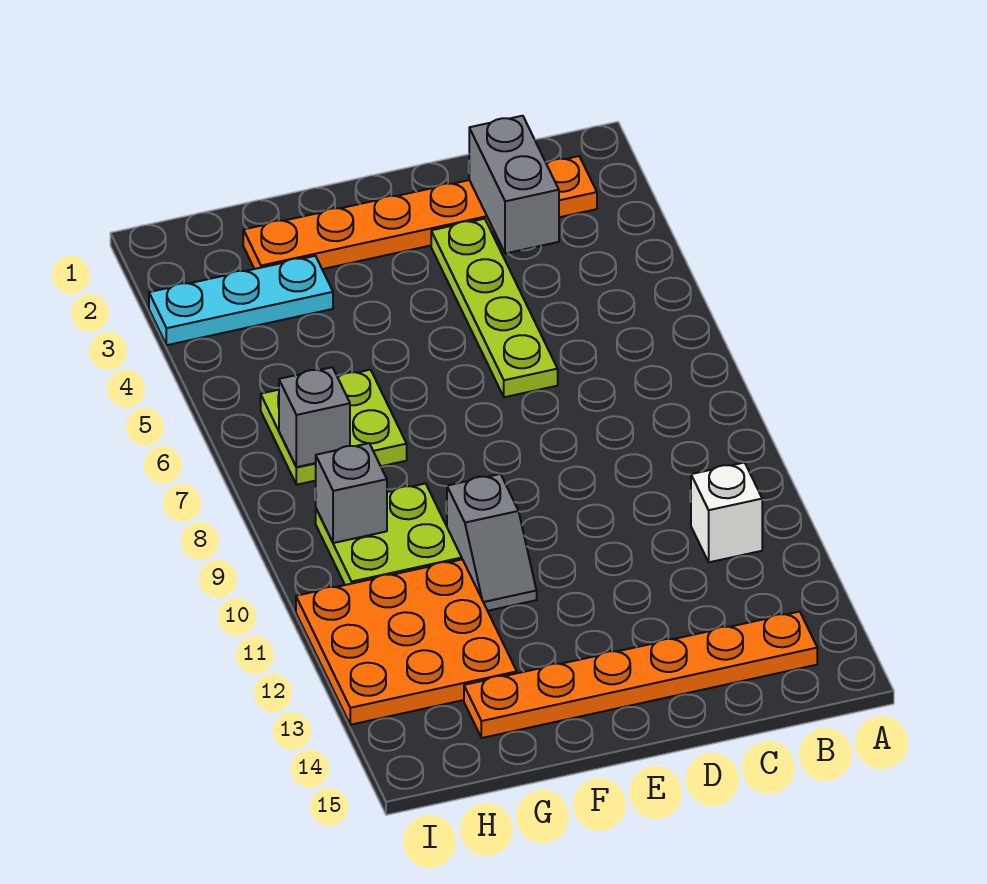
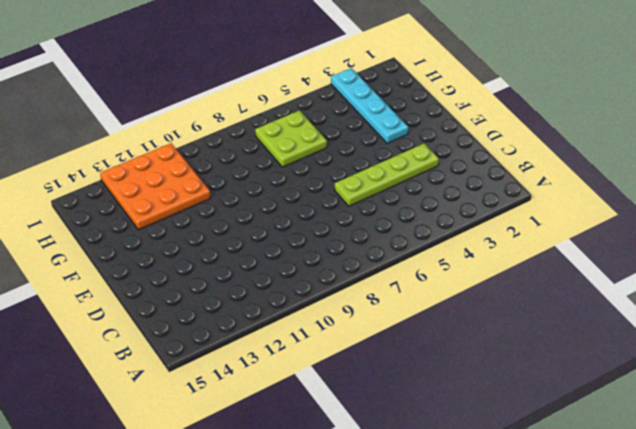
cyan 1x4 plate [331,68,408,143] -> cyan 1x3 plate [149,256,333,345]
none -> orange 1x6 plate [243,156,597,269]
none -> white 1x1 brick [691,463,762,562]
none -> orange 1x6 plate [464,612,817,738]

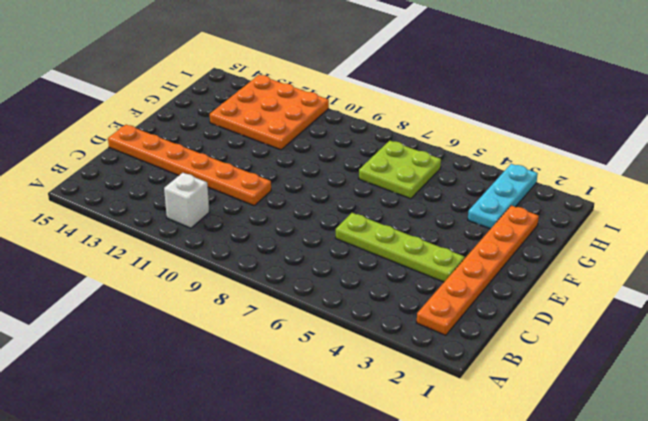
orange 1x6 plate [108,125,271,206] -> orange 1x6 plate turned to [464,612,817,738]
none -> grey 1x2 slope [447,474,537,611]
none -> lime 2x2 plate [316,484,462,585]
none -> grey 1x2 brick [469,116,559,254]

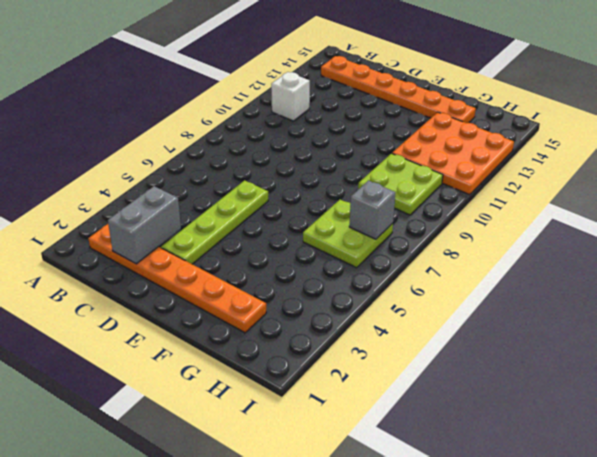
none -> grey 1x2 slope [447,474,537,611]
none -> cyan 1x3 plate [149,256,333,345]
none -> grey 1x1 brick [316,443,387,543]

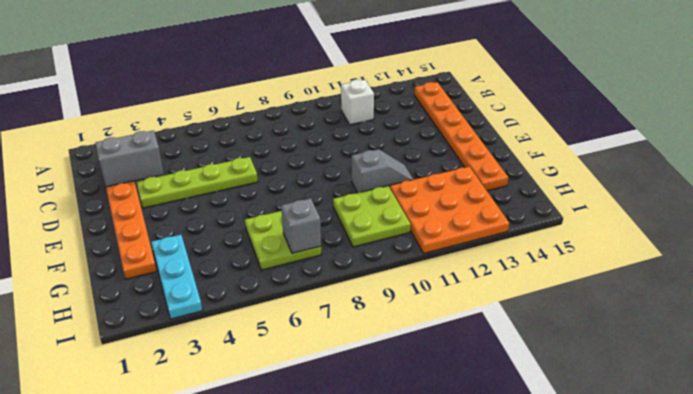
none -> grey 1x1 brick [316,443,387,543]

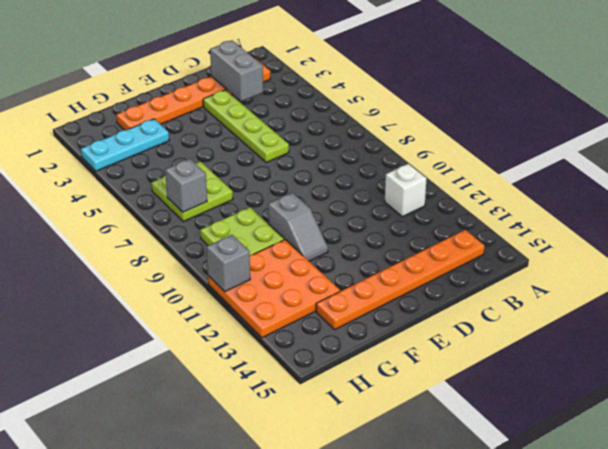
grey 1x1 brick [207,235,250,292] -> grey 1x1 brick moved to [316,443,387,543]

